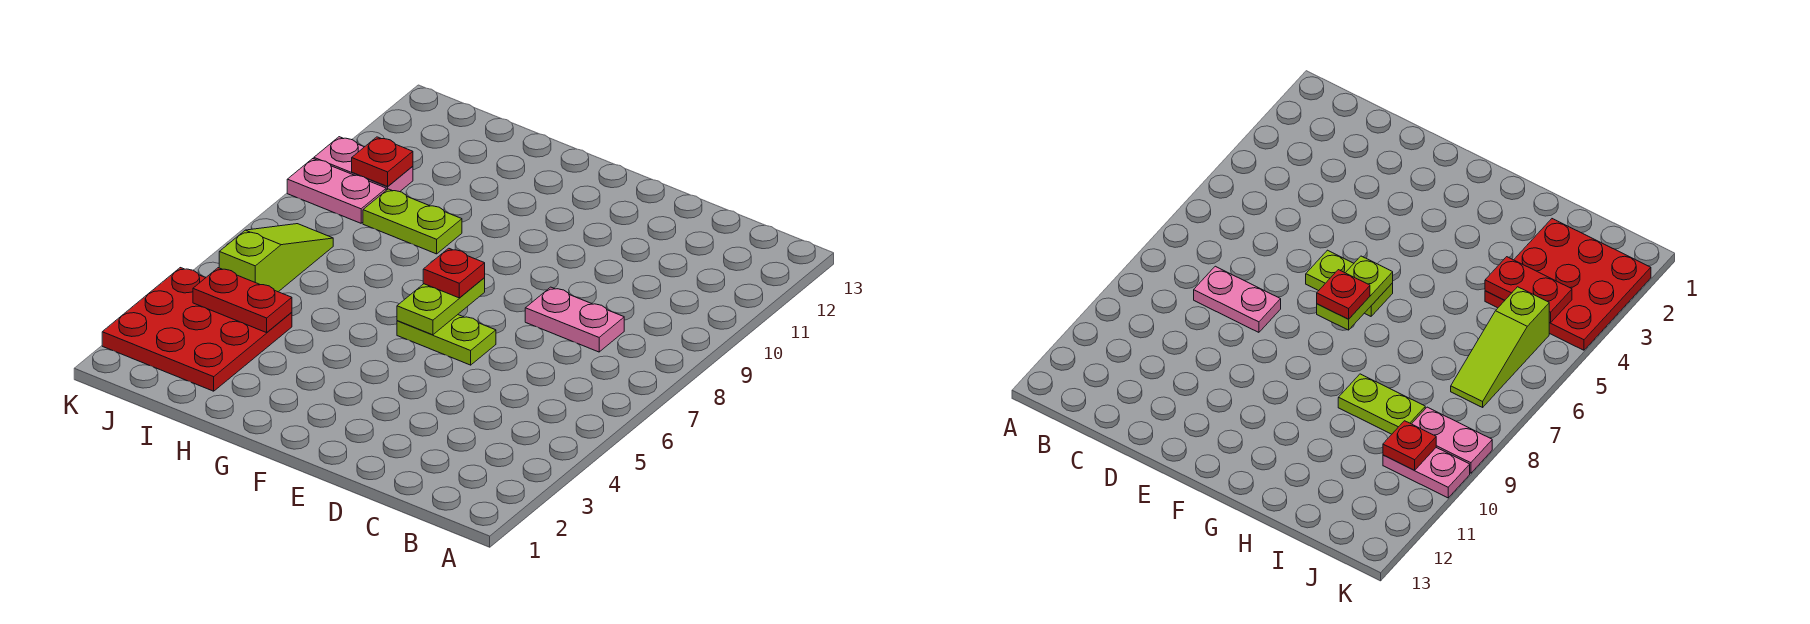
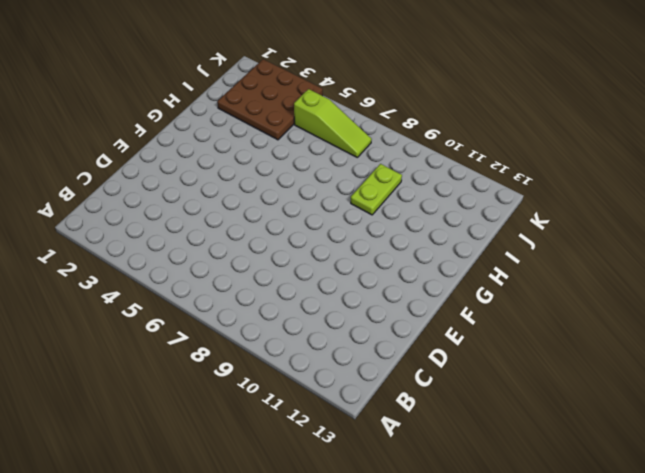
brown 3x3 plate [217,59,323,140] -> red 3x3 plate [102,268,292,391]
none -> pink 1x2 plate [525,287,624,352]
none -> lime 1x2 plate [397,315,496,365]

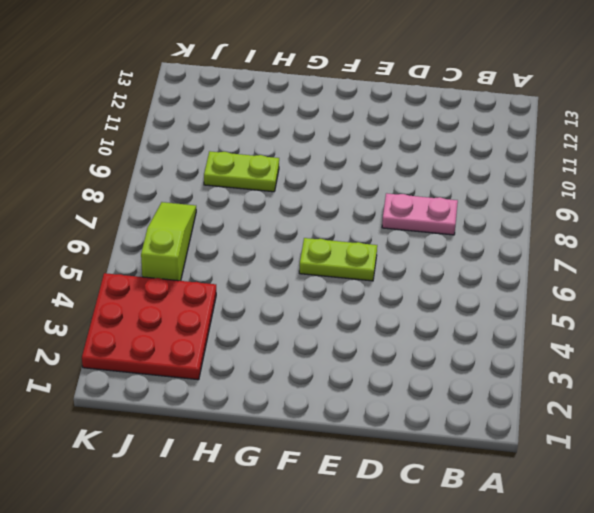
none -> pink 1x2 plate [287,159,386,223]
none -> pink 1x2 plate [314,137,413,192]

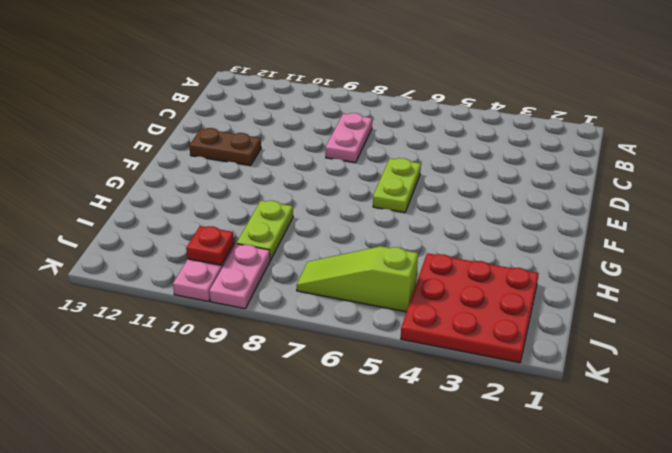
brown 1x2 plate [189,128,261,166] -> none
none -> lime 1x2 plate [397,278,485,335]
none -> red 1x2 plate [193,268,292,333]

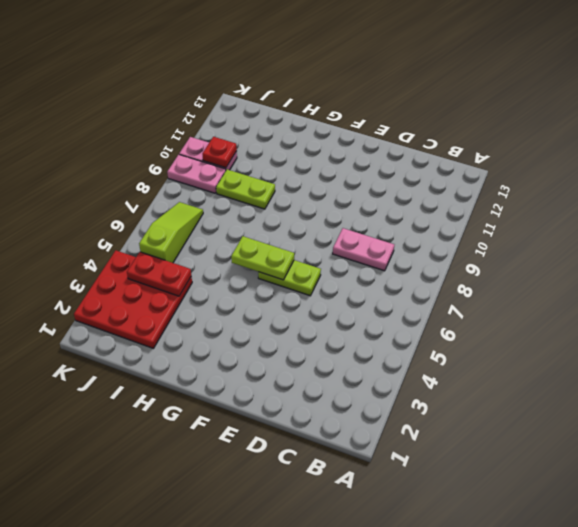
lime 1x2 plate [231,236,294,280] -> lime 1x2 plate turned to [397,278,485,335]
none -> red 1x1 plate [423,248,485,298]

